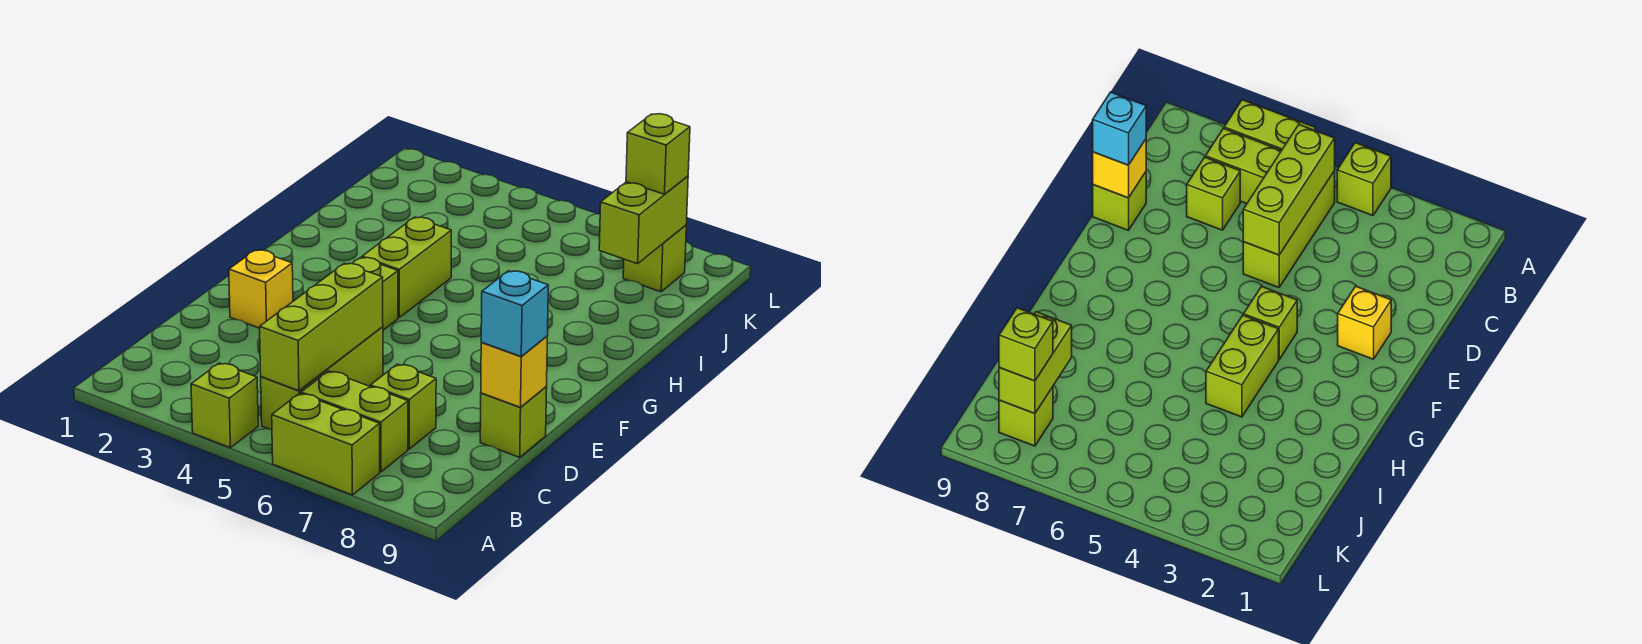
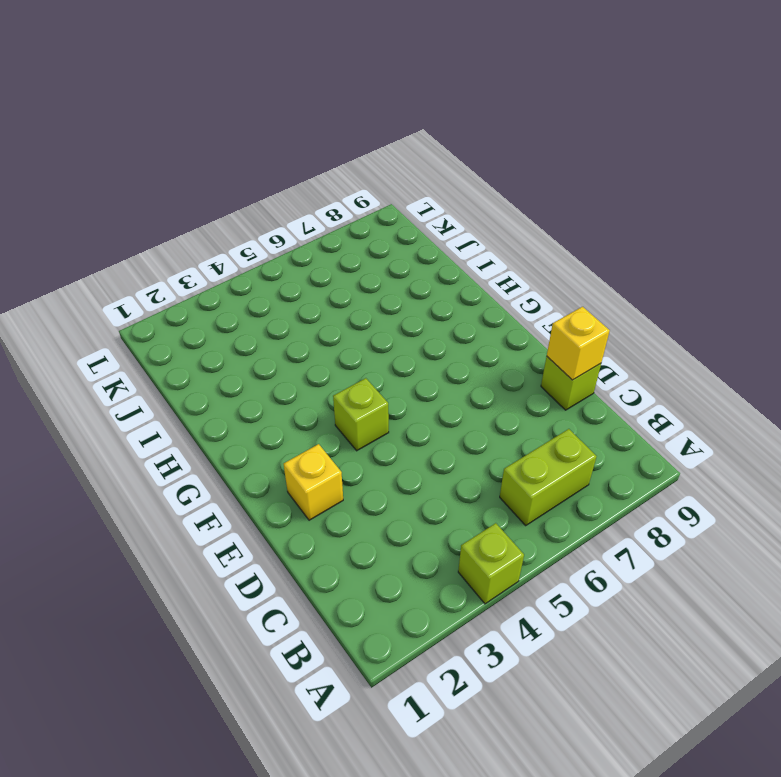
none -> lime 1x2 brick [272,393,380,495]
none -> lime 1x3 brick [261,327,383,430]
none -> lime 1x1 brick [370,364,436,449]

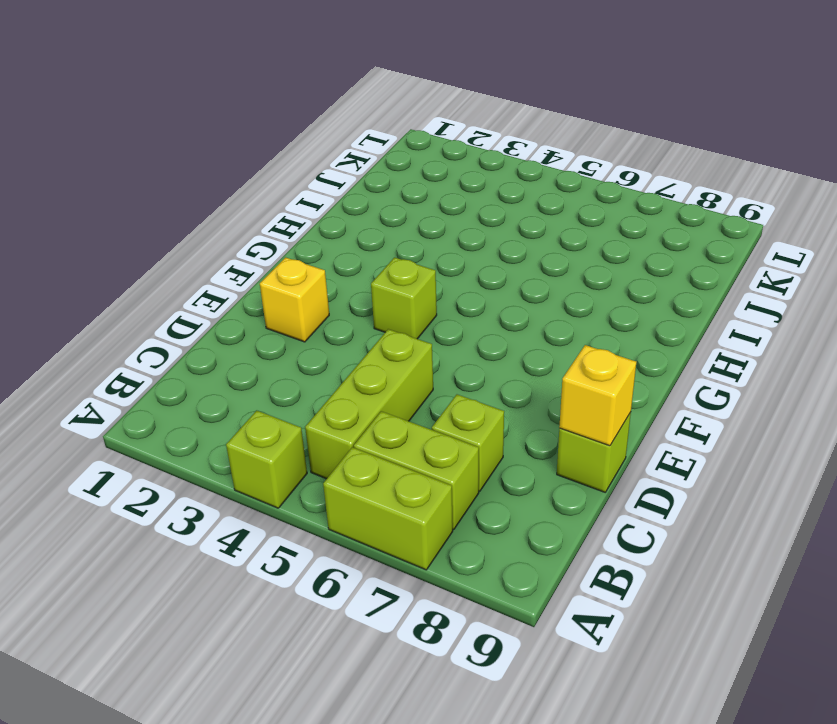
none -> lime 1x2 brick [362,217,451,318]
none -> lime 1x1 brick [623,225,686,292]
none -> lime 1x3 brick [260,263,383,391]

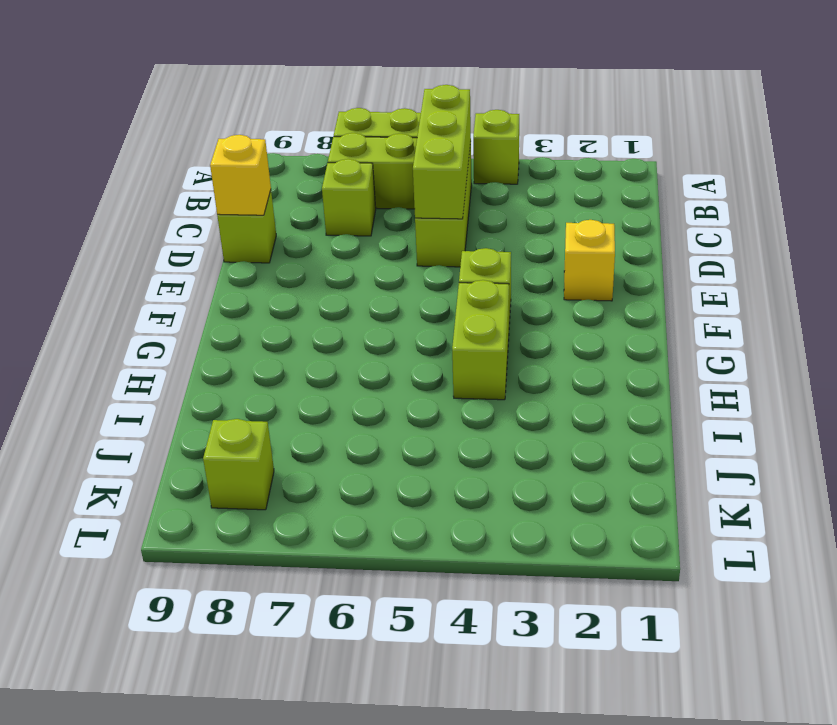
none -> lime 1x2 brick [599,176,688,264]
none -> cyan 1x1 brick [481,271,548,356]
none -> lime 1x1 brick [626,114,690,194]

